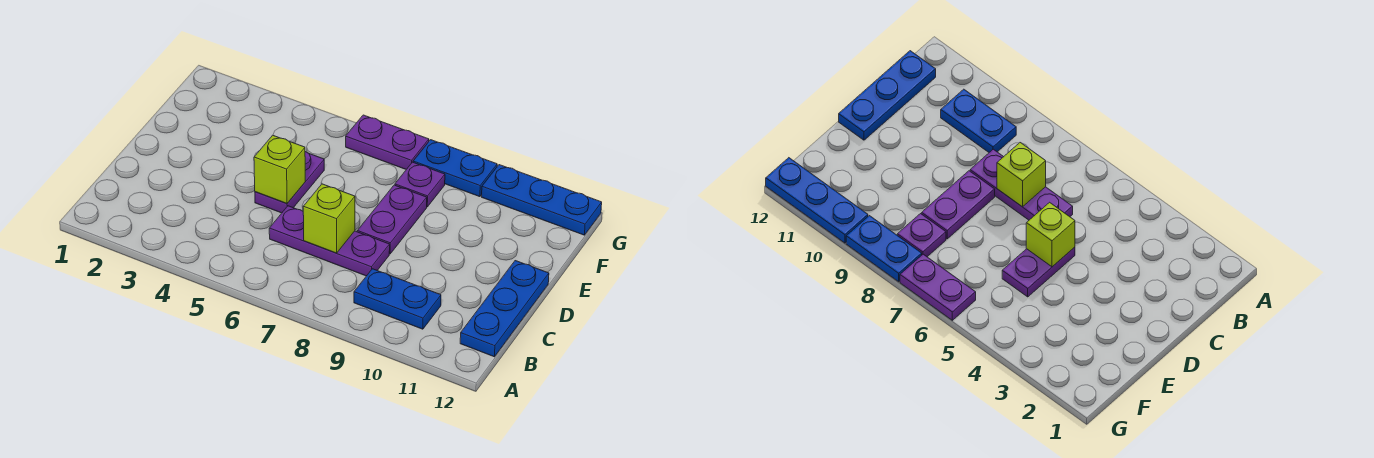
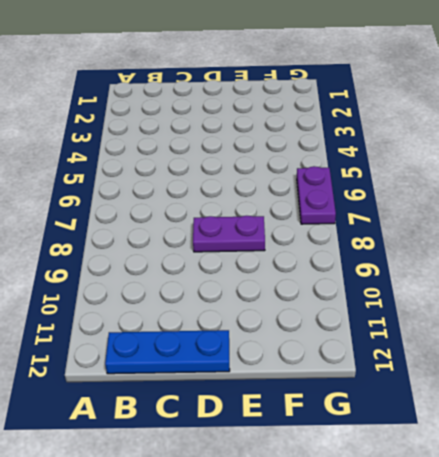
none -> blue 1x2 plate [354,269,441,329]
none -> purple 1x3 plate [269,206,390,276]

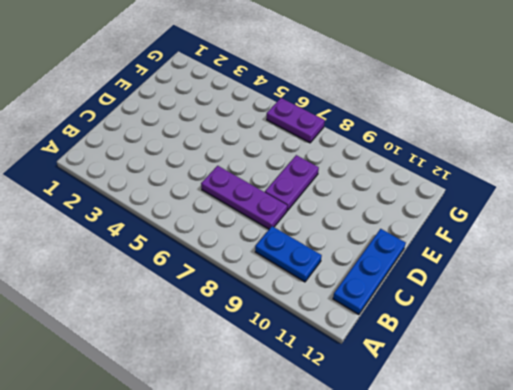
none -> purple 1x2 plate [255,152,324,213]
none -> purple 1x1 plate [395,162,445,207]

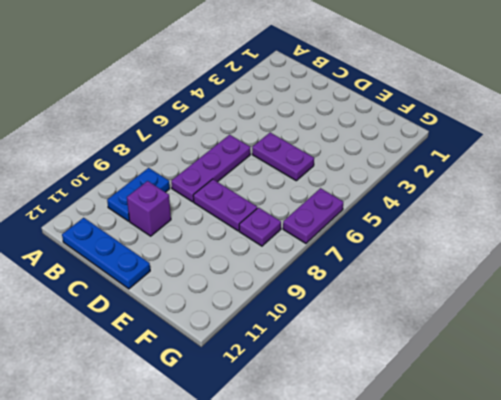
purple 1x1 brick [127,181,171,236] -> none
none -> blue 1x2 plate [413,140,497,197]
none -> blue 1x3 plate [482,165,602,235]

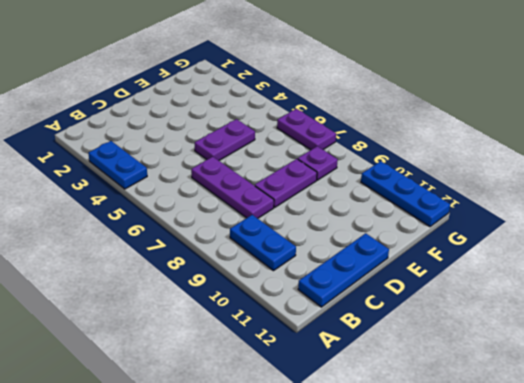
blue 1x2 plate [88,141,147,189] -> blue 1x2 plate moved to [413,140,497,197]
none -> lime 1x1 brick [303,184,355,253]
none -> lime 1x1 brick [254,135,305,204]

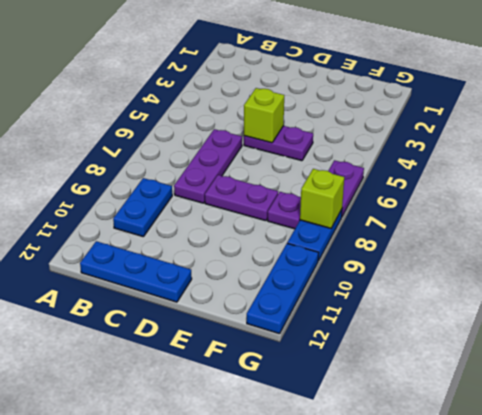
lime 1x1 brick [300,169,344,228] -> lime 1x1 brick moved to [303,184,355,253]

